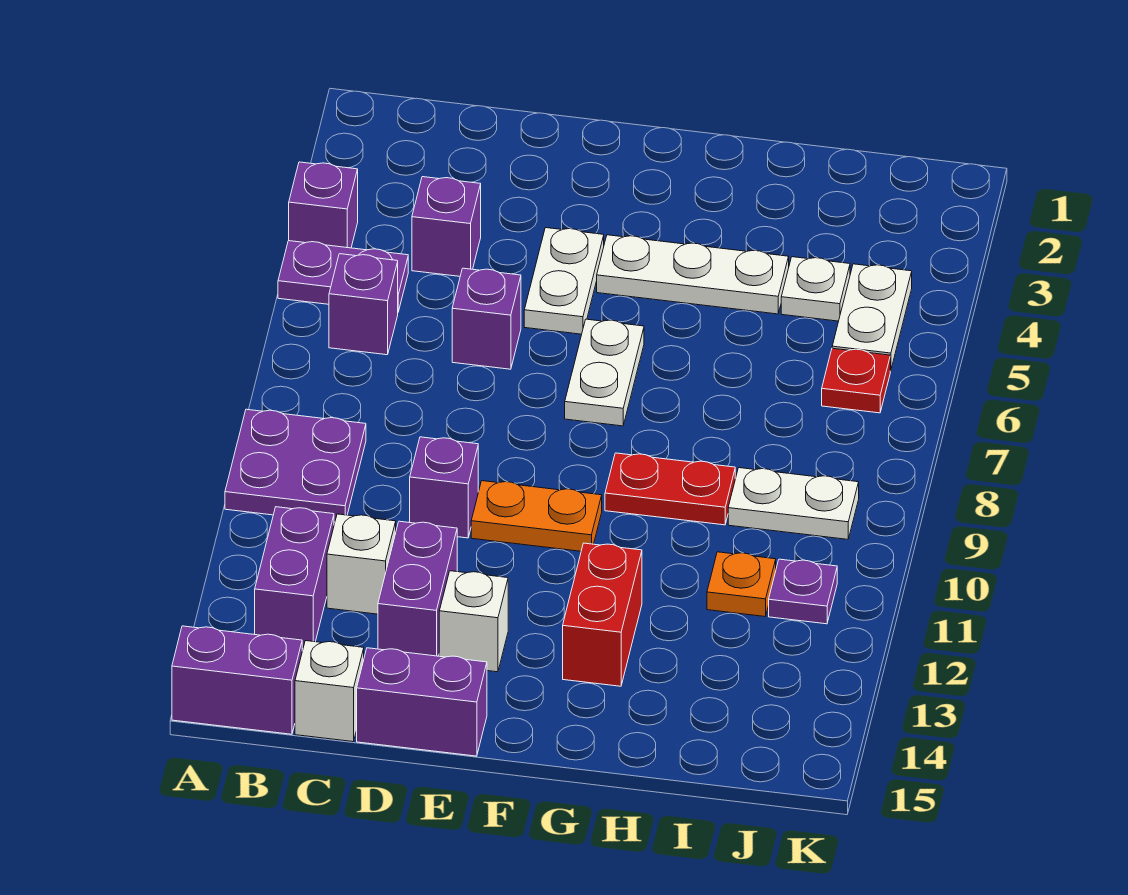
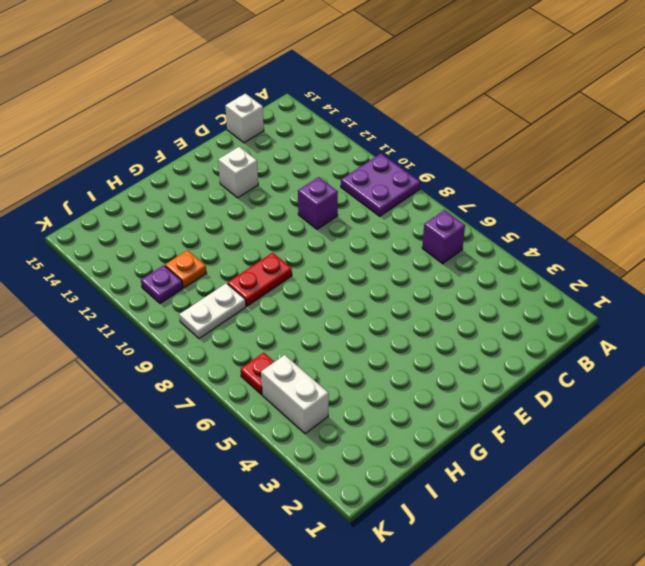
white 1x2 brick [261,355,329,434] -> white 1x2 plate [832,264,912,371]
none -> purple 1x1 brick [289,162,358,248]
none -> purple 1x2 plate [278,241,408,312]
none -> purple 1x2 brick [172,626,302,734]

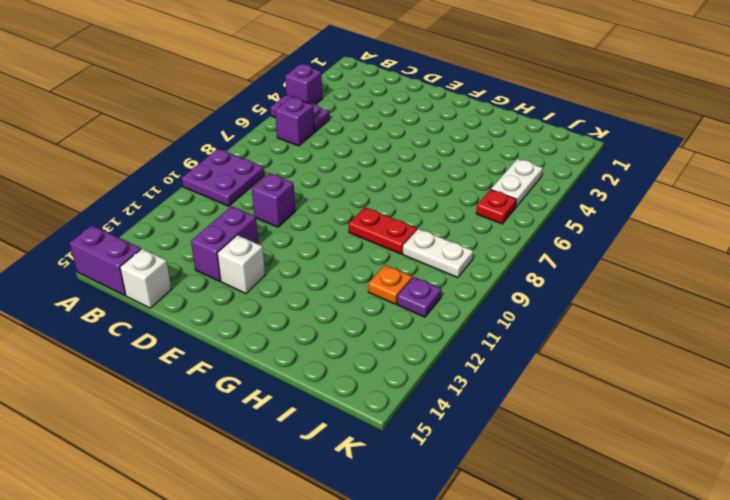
none -> purple 1x2 brick [255,507,334,649]
none -> purple 1x1 brick [412,177,481,276]
none -> white 1x1 brick [327,514,396,614]

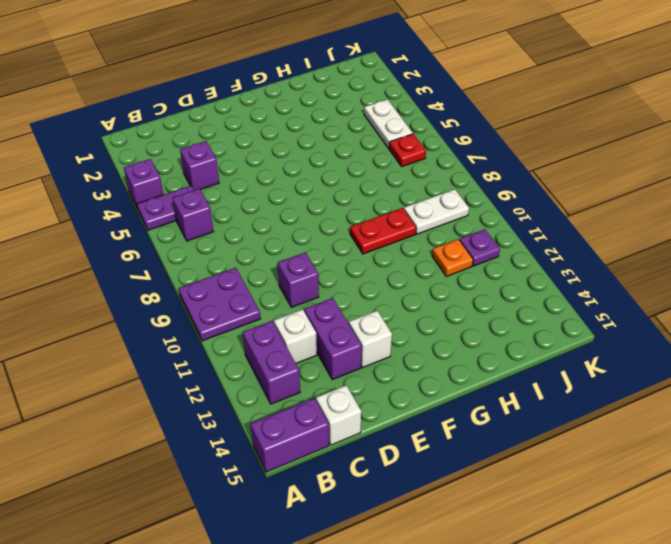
none -> purple 1x1 brick [452,268,521,369]
none -> purple 1x2 brick [357,648,487,756]
none -> white 1x2 plate [524,228,604,334]

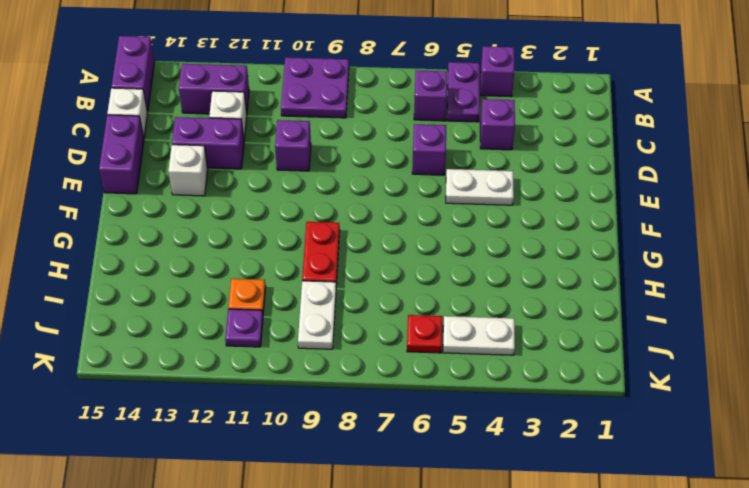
none -> orange 1x2 plate [471,481,602,551]
none -> white 1x3 plate [597,235,789,314]
none -> white 1x2 plate [565,319,644,426]

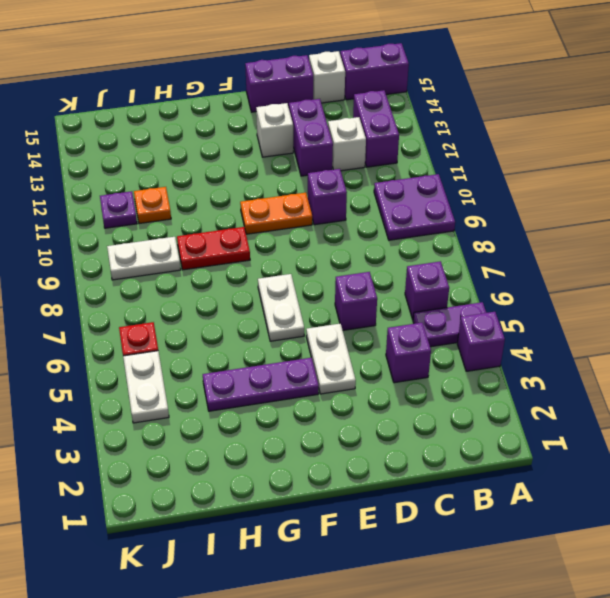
purple 1x3 plate [203,358,319,411] -> white 1x3 plate [597,235,789,314]
none -> red 1x2 brick [563,543,642,686]
none -> white 1x1 plate [781,257,850,321]

